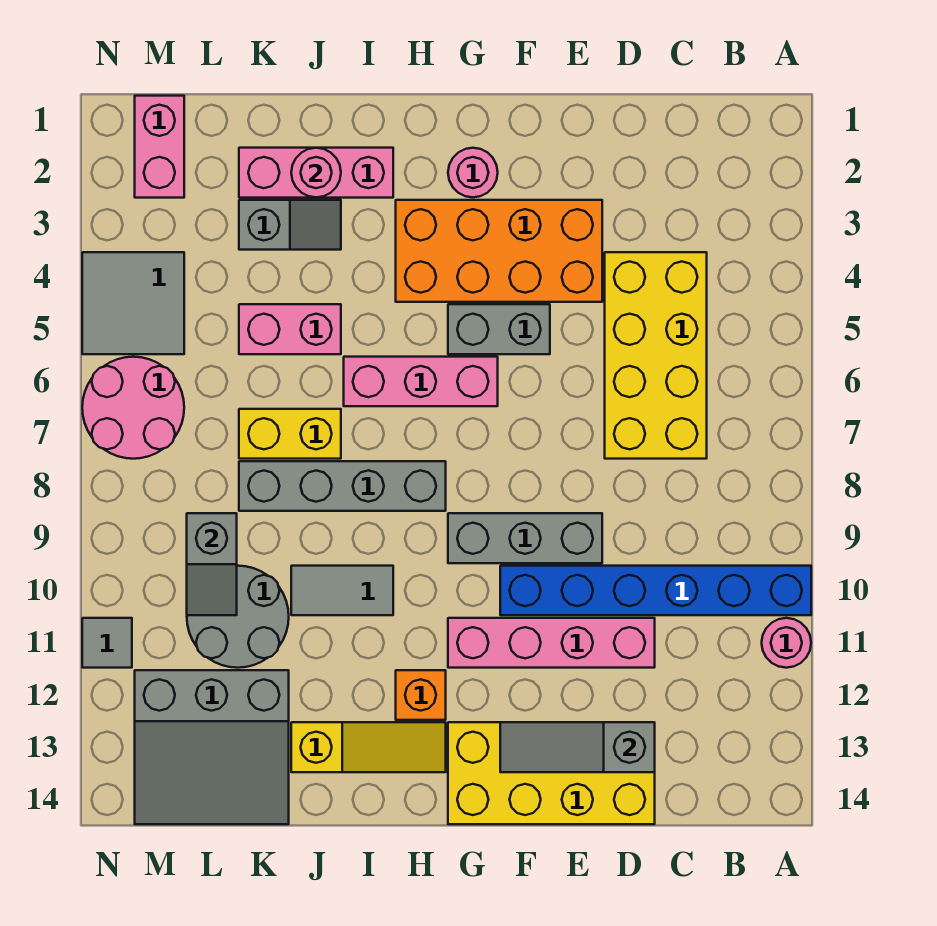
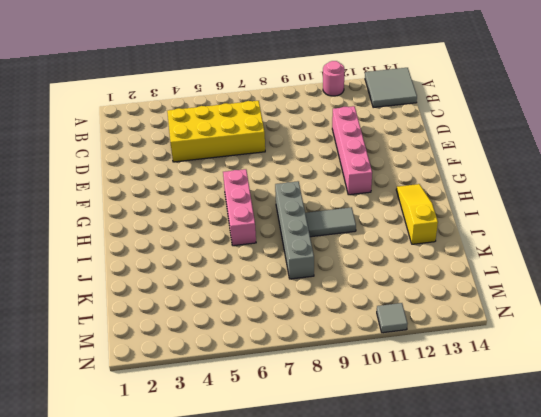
grey 2x2 tile [365,68,417,108] -> grey 2x2 tile moved to [82,252,184,354]
grey 1x2 tile [305,207,356,237] -> grey 1x2 tile turned to [291,566,393,615]
none -> blue 1x6 brick [500,566,811,615]
none -> yellow 2x4 brick [448,722,655,824]
none -> orange 2x4 brick [396,200,602,302]

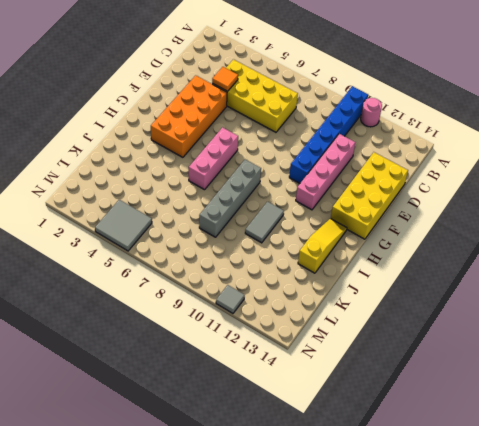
orange 1x1 tile [212,67,238,91] -> none
none -> grey 1x3 brick [448,513,602,563]
none -> grey 1x2 brick [448,304,550,354]
none -> pink 1x1 round brick [448,148,498,197]

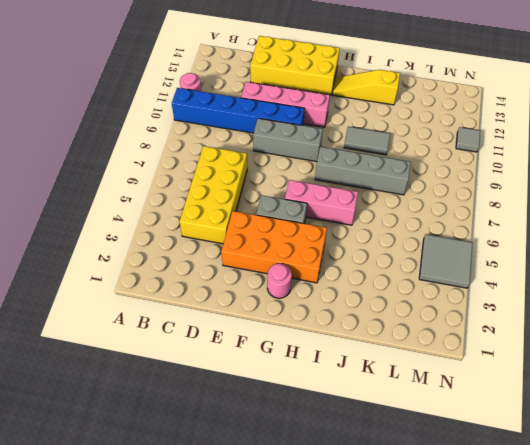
none -> orange 1x1 brick [396,670,446,720]
none -> pink 1x3 brick [239,148,393,198]
none -> grey 1x2 slope [239,200,341,250]

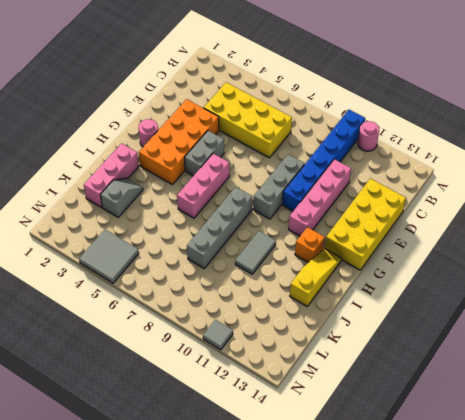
none -> pink 1x2 brick [239,304,341,354]
none -> yellow 1x2 brick [239,409,341,459]
none -> grey 2x2 round brick [187,566,289,668]

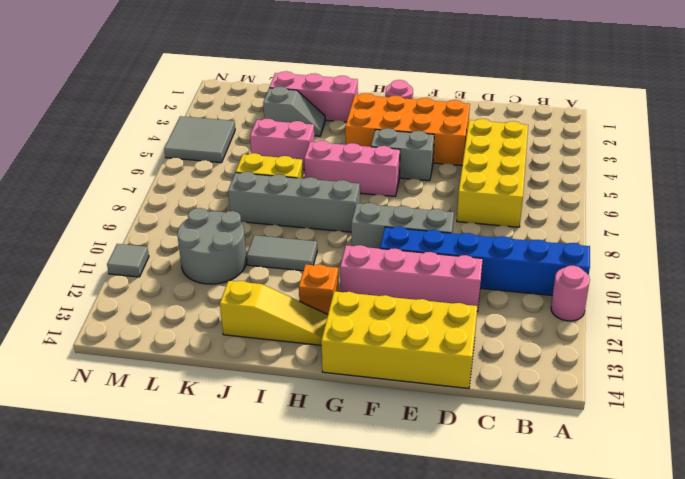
none -> grey 3x3 slope [135,670,289,824]
none -> pink 1x2 brick [135,96,184,198]
none -> pink 2x2 round brick [82,357,184,459]

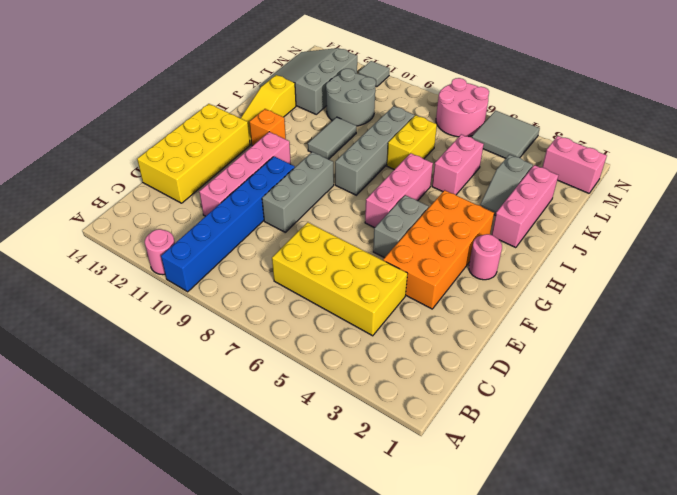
none -> grey 1x3 slope [500,722,655,772]
none -> pink 1x1 round brick [291,148,341,198]
none -> grey 1x2 slope [187,513,237,615]

